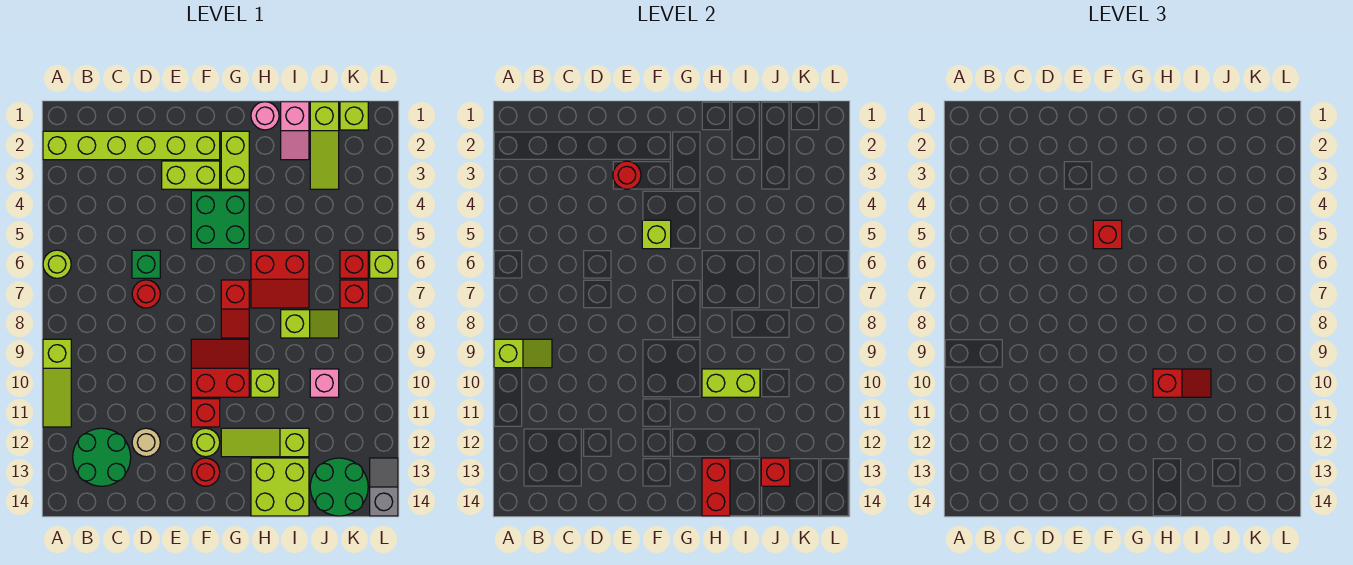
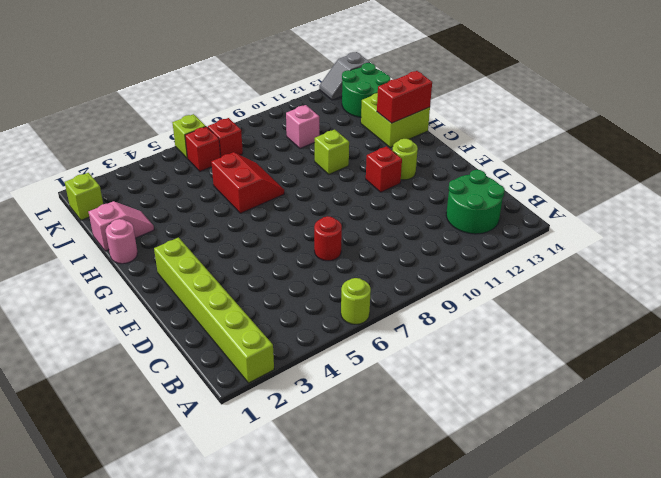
none -> lime 1x3 slope [43,339,71,427]
none -> green 1x1 brick [132,250,160,278]
none -> tan 1x1 round brick [132,428,160,457]
none -> lime 1x2 brick [162,161,220,189]

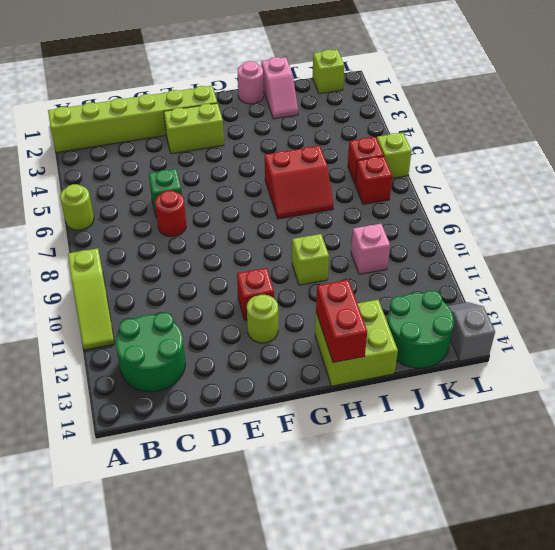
none -> tan 1x1 round brick [132,428,160,457]
none -> green 2x2 brick [191,191,249,249]
none -> red 2x2 slope [191,339,249,397]
none -> red 1x1 round brick [192,458,220,486]

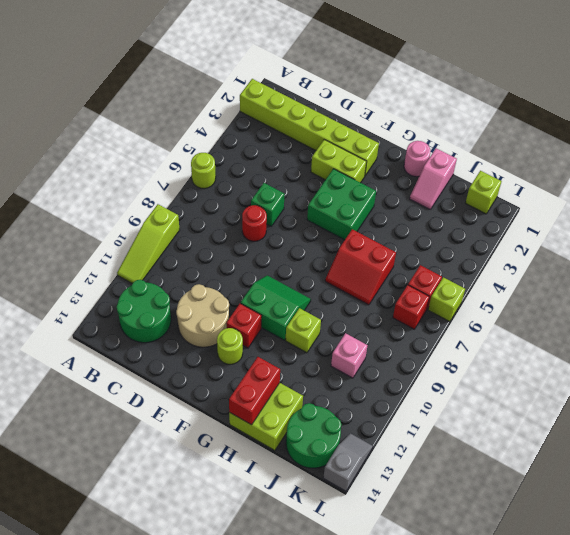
tan 2x2 round brick [176,284,229,347] -> tan 1x1 round brick [132,428,160,457]
green 2x2 slope [241,275,311,340] -> red 2x2 slope [191,339,249,397]
none -> red 1x1 round brick [192,458,220,486]
none -> lime 1x2 brick [221,131,249,189]
none -> red 1x2 slope [221,280,249,338]
none -> lime 1x3 slope [221,428,309,457]

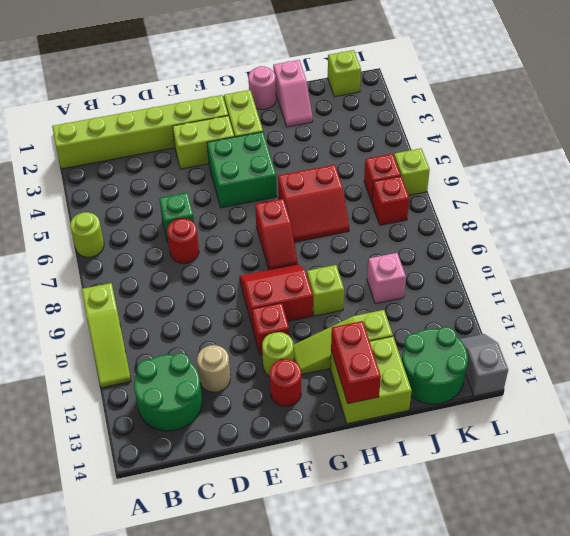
none -> lime 1x2 slope [281,310,339,338]
none -> lime 1x3 slope [310,102,339,189]
none -> lime 1x2 slope [494,339,552,368]
none -> red 1x1 round brick [613,161,641,189]

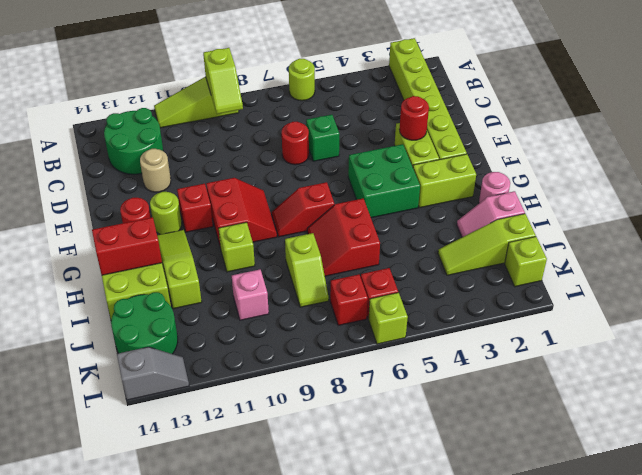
none -> lime 1x1 brick [642,220,671,249]
none -> lime 1x2 brick [702,369,760,397]
none -> red 1x1 brick [761,458,790,486]
none -> red 1x1 brick [1093,220,1122,249]

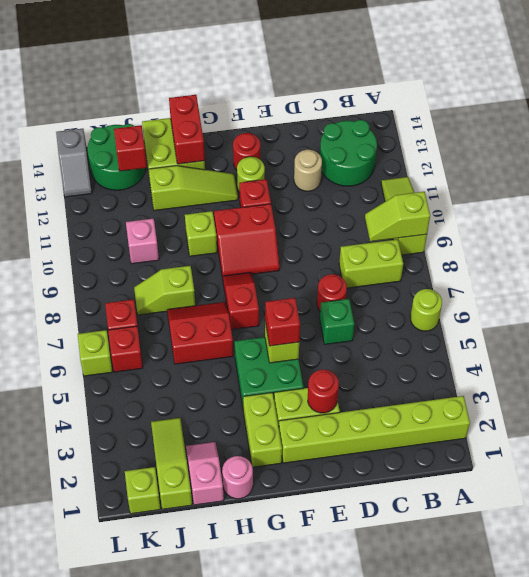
lime 1x2 brick [339,239,403,288] -> lime 1x2 brick moved to [702,369,760,397]
none -> red 1x2 slope [1153,369,1211,397]

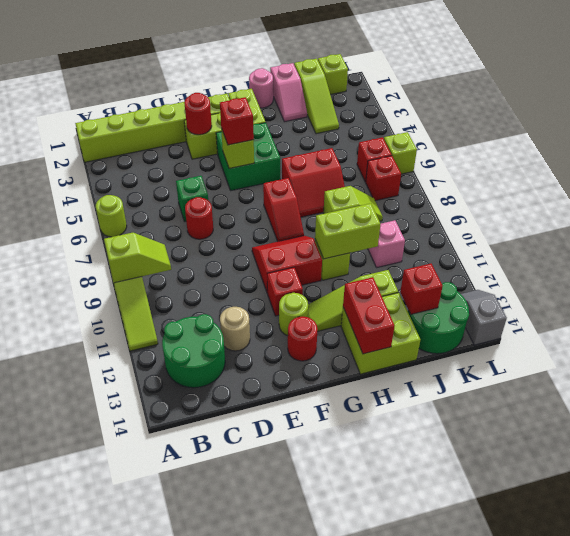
none -> red 1x2 slope [1153,369,1211,397]

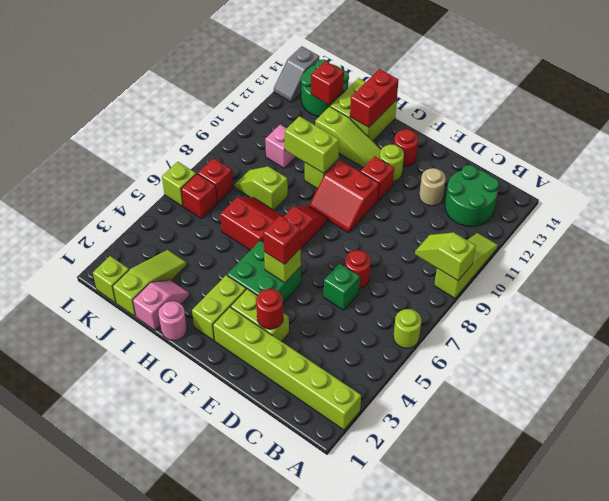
none -> red 1x2 slope [1153,369,1211,397]

